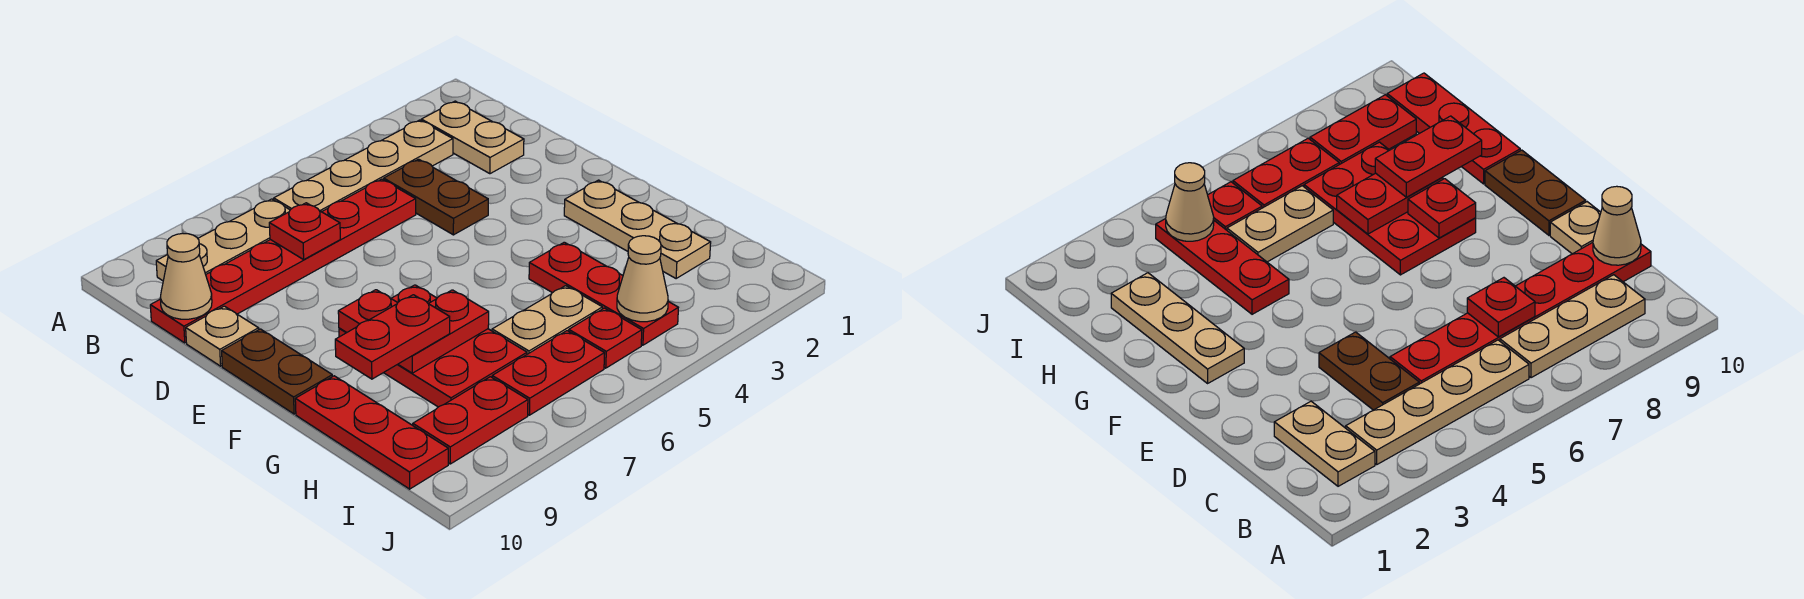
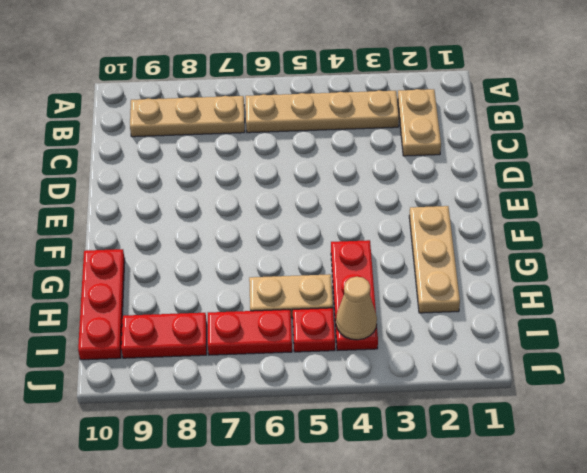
none -> brown 1x2 plate [384,159,488,235]
none -> red 1x6 plate [150,179,416,343]
none -> tan 1x1 plate [186,306,259,366]

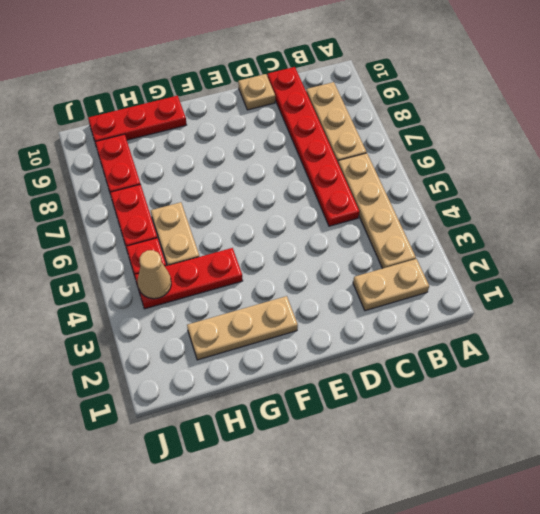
none -> brown 1x2 plate [384,159,488,235]
none -> brown 1x2 plate [222,329,332,414]
none -> red 2x3 plate [339,285,527,407]

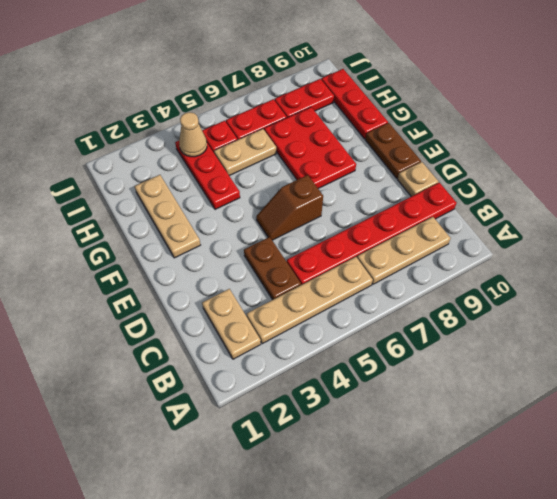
brown 1x2 slope [256,175,323,240] -> none
none -> red 1x1 plate [269,203,340,259]
none -> tan 1x1 cone [160,233,212,319]
none -> red 1x1 plate [338,290,398,333]

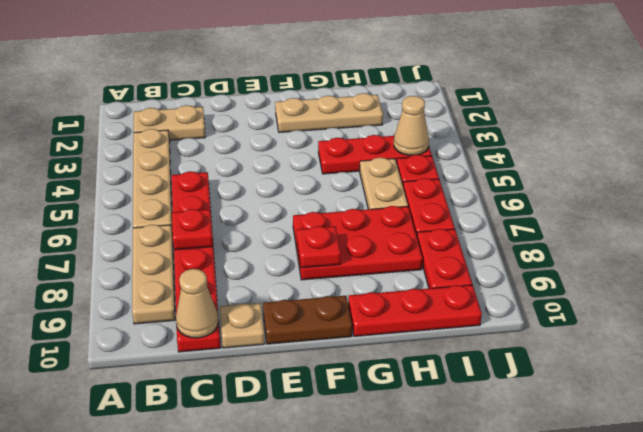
none -> brown 1x2 plate [384,159,488,235]
none -> red 1x2 plate [398,290,489,373]
none -> red 1x2 plate [335,295,450,379]

